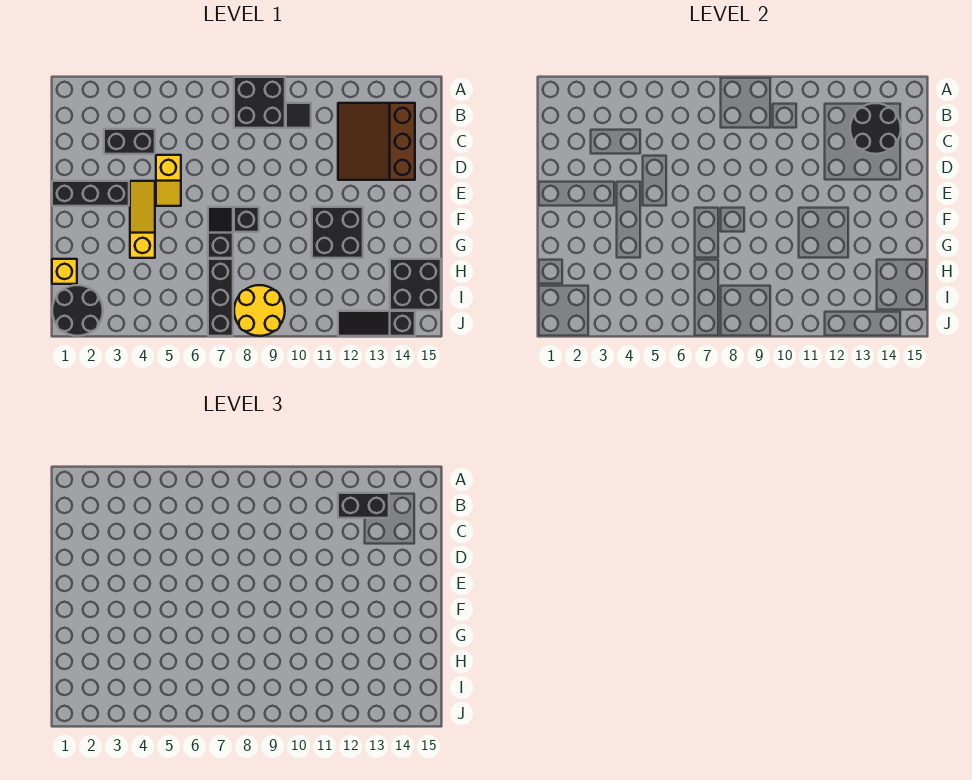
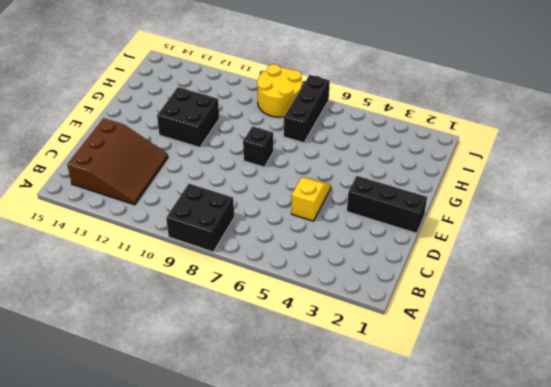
none -> black 1x1 tile [286,103,311,128]
none -> black 1x2 brick [104,129,155,154]
none -> yellow 1x3 slope [130,181,155,258]

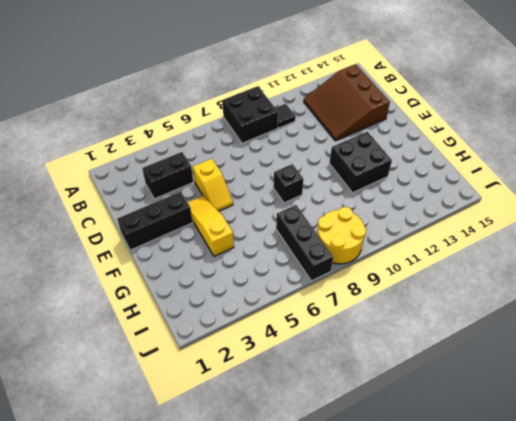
none -> black 1x2 slope [208,207,233,258]
none -> yellow 1x1 brick [52,259,77,284]
none -> black 2x2 brick [390,259,441,310]

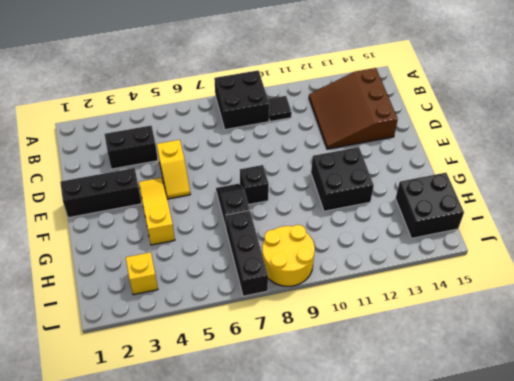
yellow 1x1 brick [126,252,158,295] -> yellow 1x1 brick moved to [52,259,77,284]
none -> black 2x2 round brick [52,285,103,336]
none -> black 1x3 slope [338,311,415,336]
none -> black 2x2 round brick [850,103,901,154]

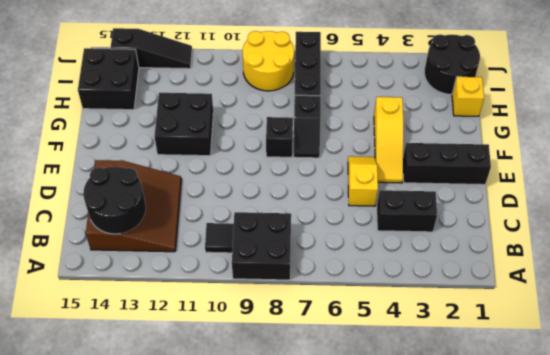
none -> black 1x2 brick [338,493,389,518]

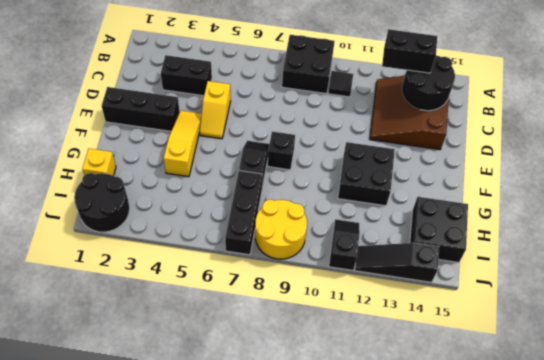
black 1x2 slope [329,219,360,270] -> none

